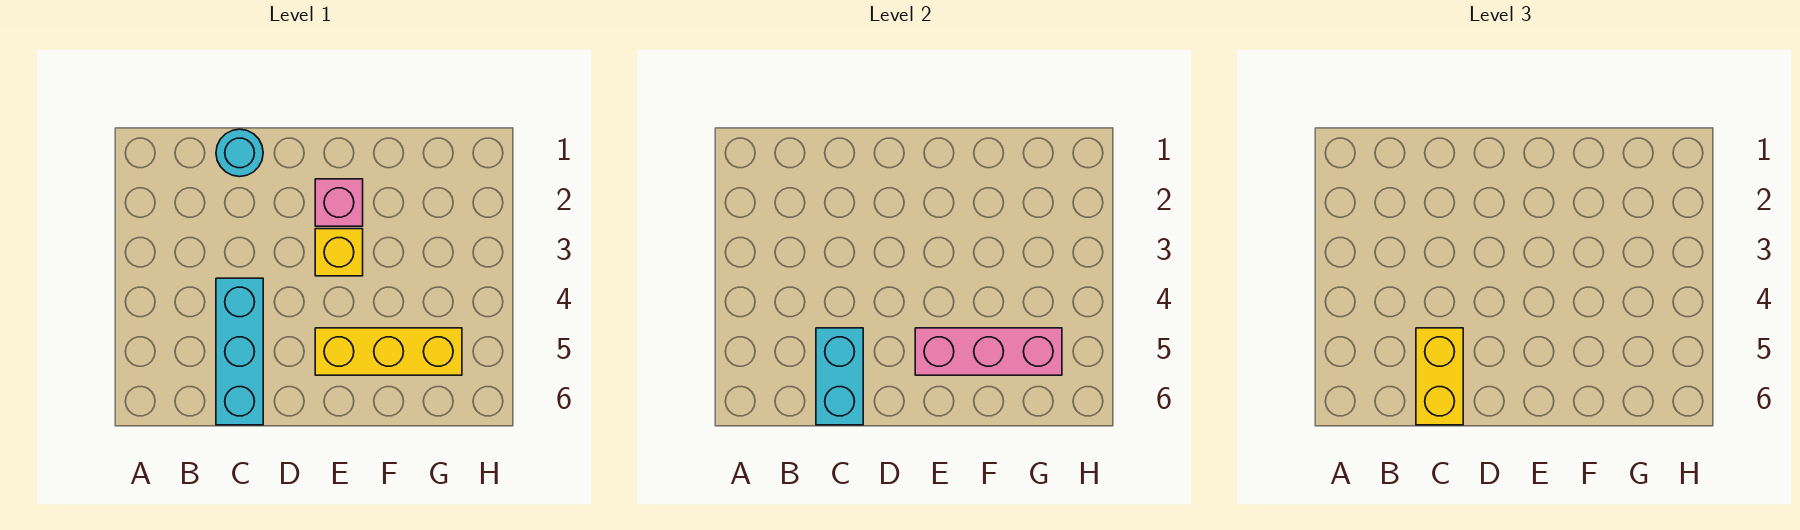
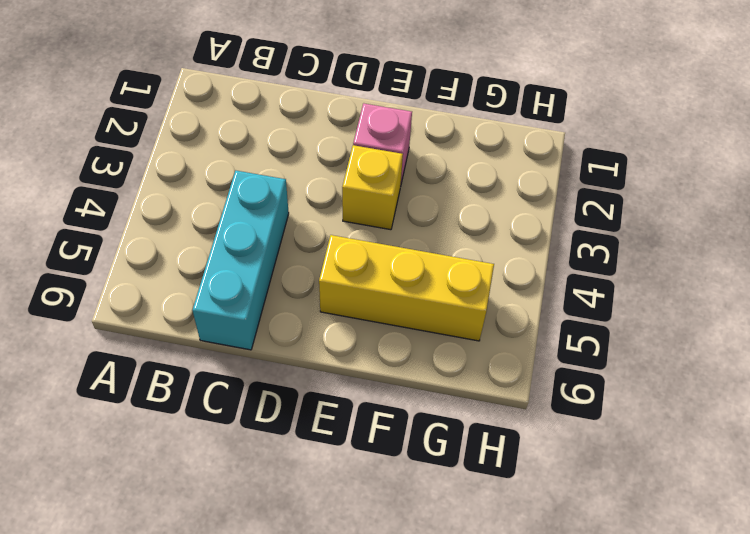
none -> cyan 1x1 round brick [216,129,263,177]
none -> cyan 1x2 brick [816,328,863,425]

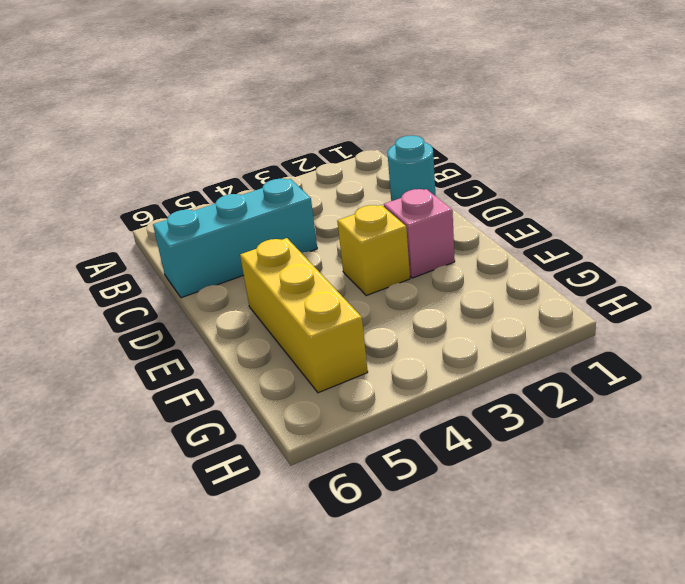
none -> cyan 1x2 brick [816,328,863,425]
none -> pink 1x3 brick [915,328,1062,375]

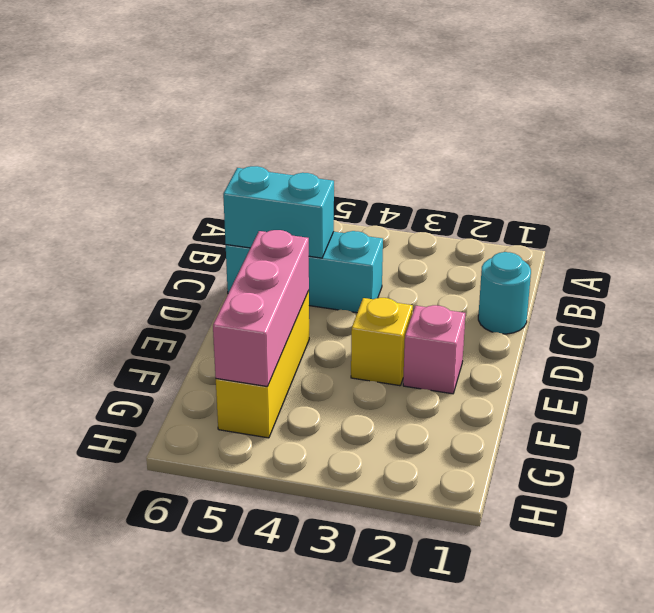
none -> yellow 1x2 brick [1416,328,1463,425]

